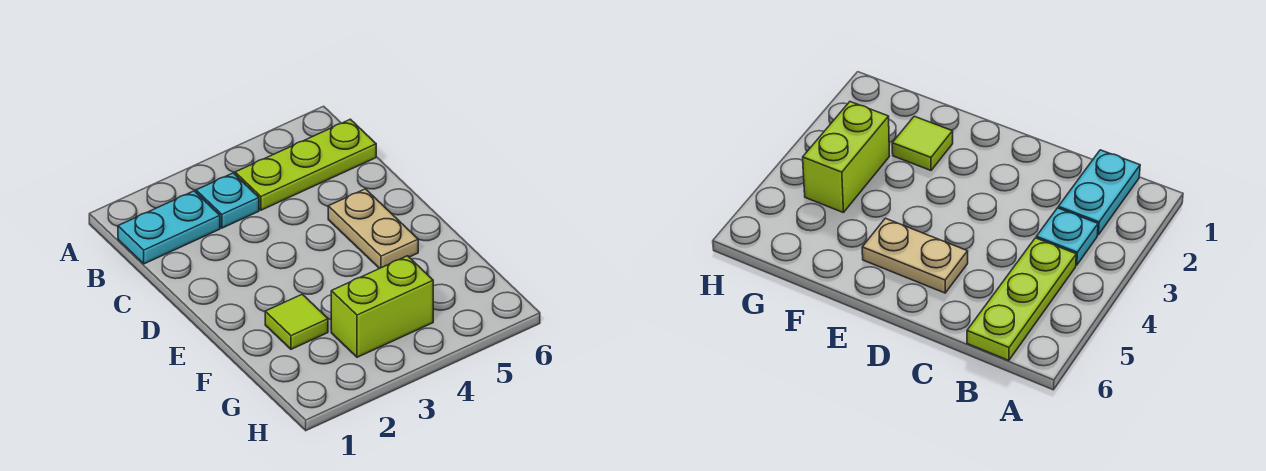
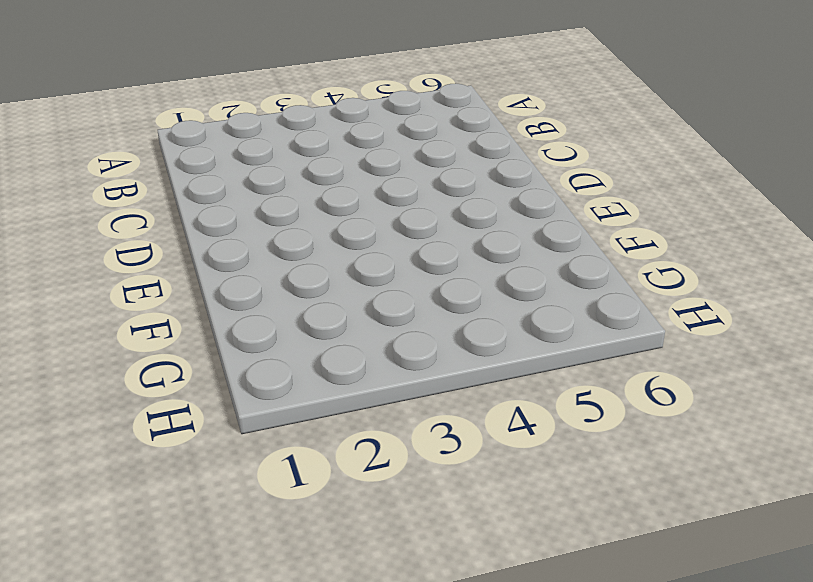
none -> cyan 1x2 plate [118,191,220,264]
none -> cyan 1x1 plate [196,173,259,228]

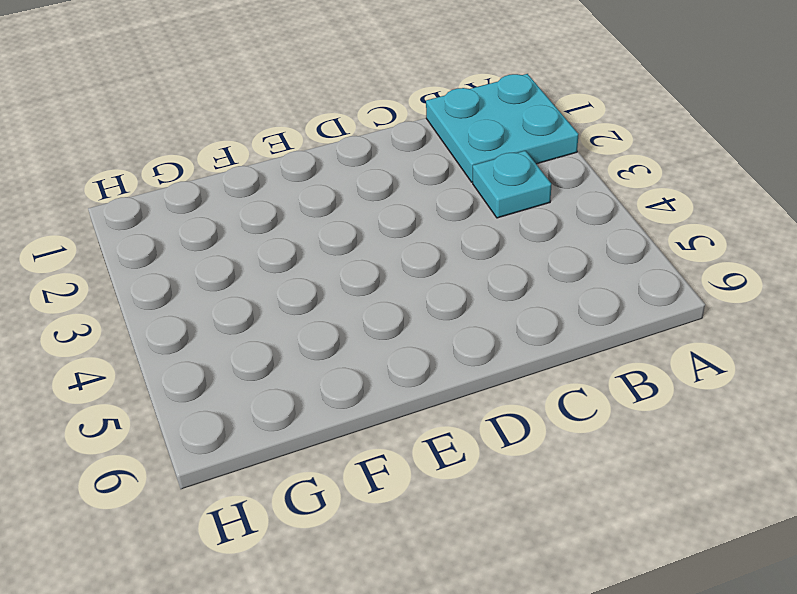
cyan 2x2 plate [426,74,578,182] -> cyan 1x2 plate [118,191,220,264]
none -> lime 1x3 plate [235,119,376,210]
none -> tan 1x2 plate [328,189,418,269]

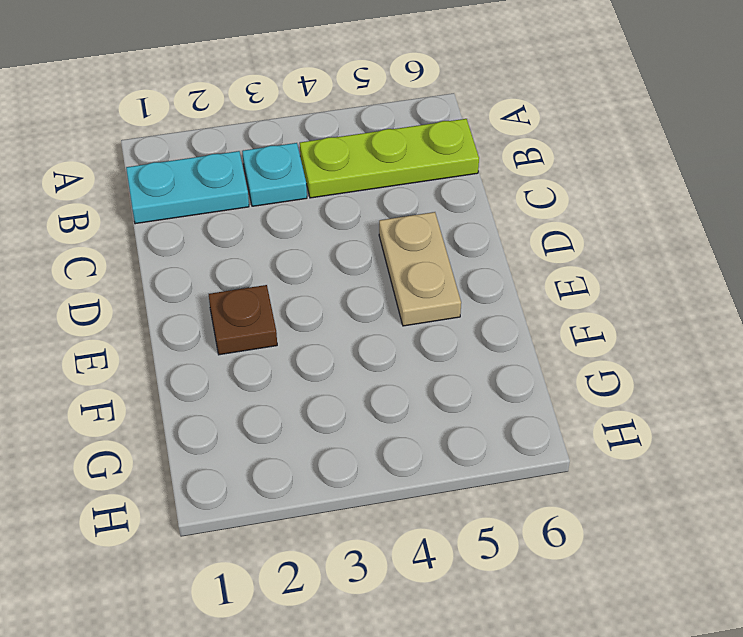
brown 1x1 plate [209,285,277,355] -> none
none -> lime 1x1 tile [265,294,328,349]
none -> lime 1x2 brick [331,256,433,357]

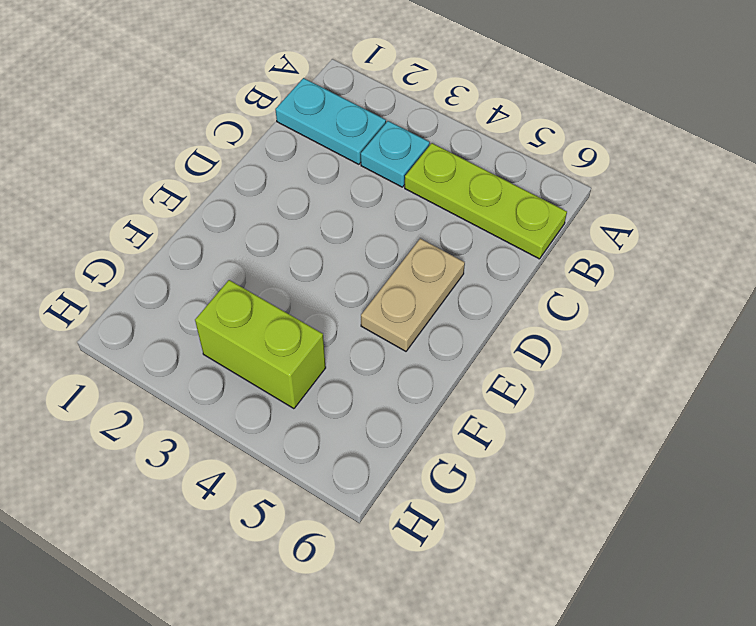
none -> lime 1x1 tile [265,294,328,349]

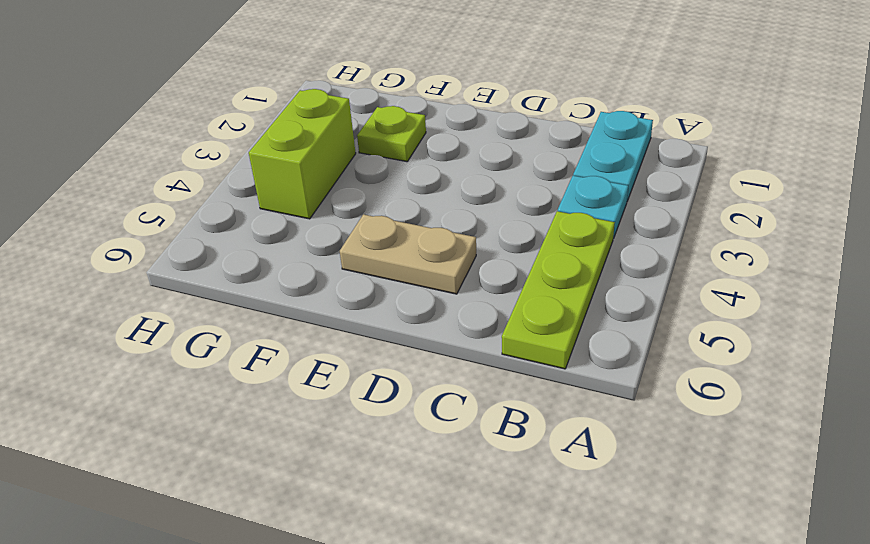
lime 1x1 plate [357,106,426,162] -> lime 1x1 tile [265,294,328,349]

